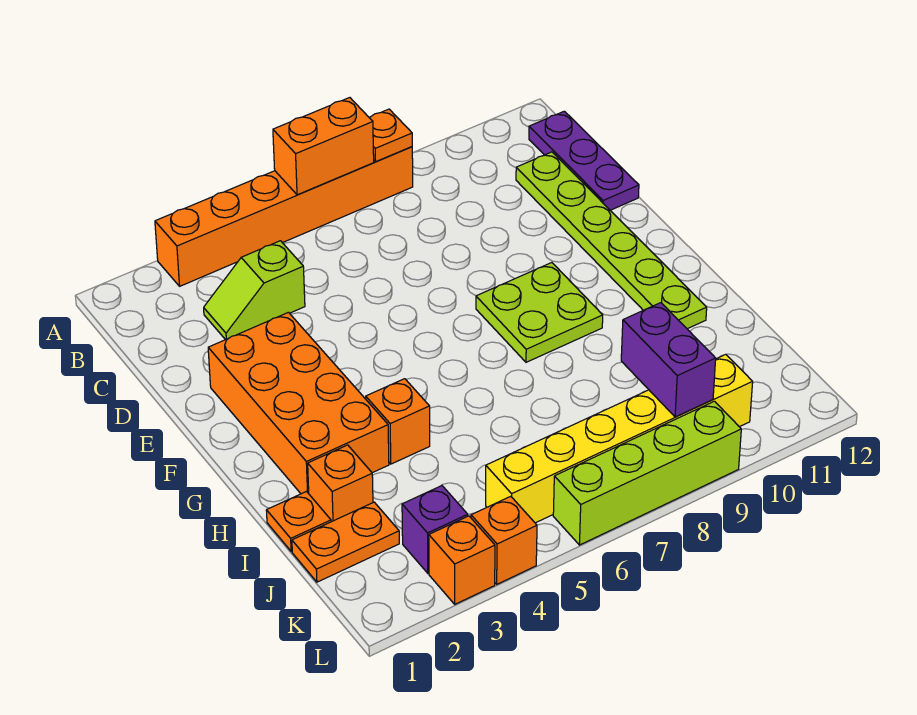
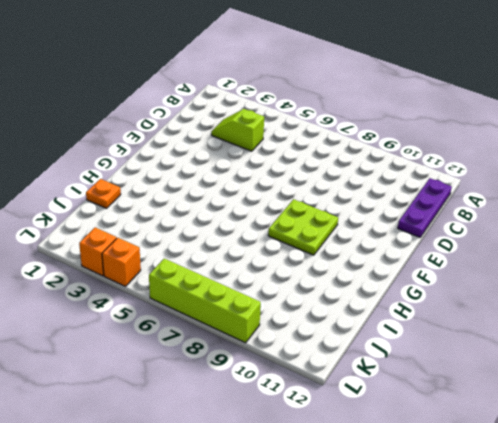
none -> orange 1x6 brick [155,147,413,286]
none -> lime 1x6 plate [516,152,707,329]
none -> orange 2x4 brick [208,312,389,494]

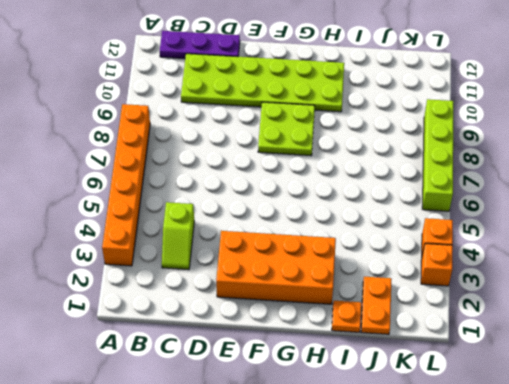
lime 2x6 plate [181,54,344,112] -> lime 1x6 plate [516,152,707,329]
none -> orange 1x1 brick [366,379,430,464]
none -> orange 1x1 brick [308,445,373,522]
none -> purple 1x1 brick [402,486,468,573]

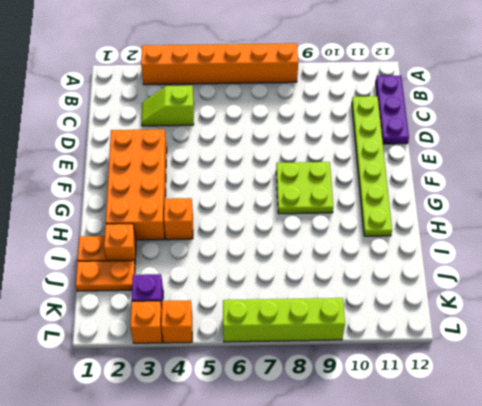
none -> yellow 1x6 brick [486,354,753,523]
none -> orange 1x2 brick [273,98,374,195]
none -> orange 1x1 plate [369,109,412,162]

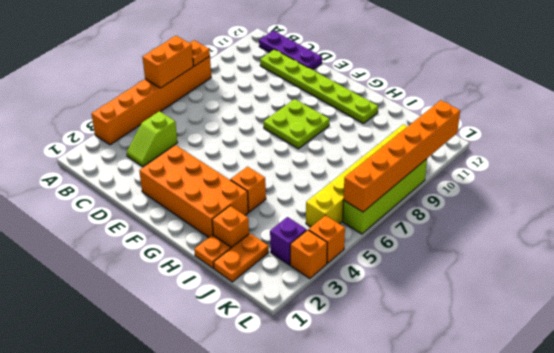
orange 1x6 brick [344,100,460,212] -> none
none -> purple 1x2 brick [621,303,716,417]

